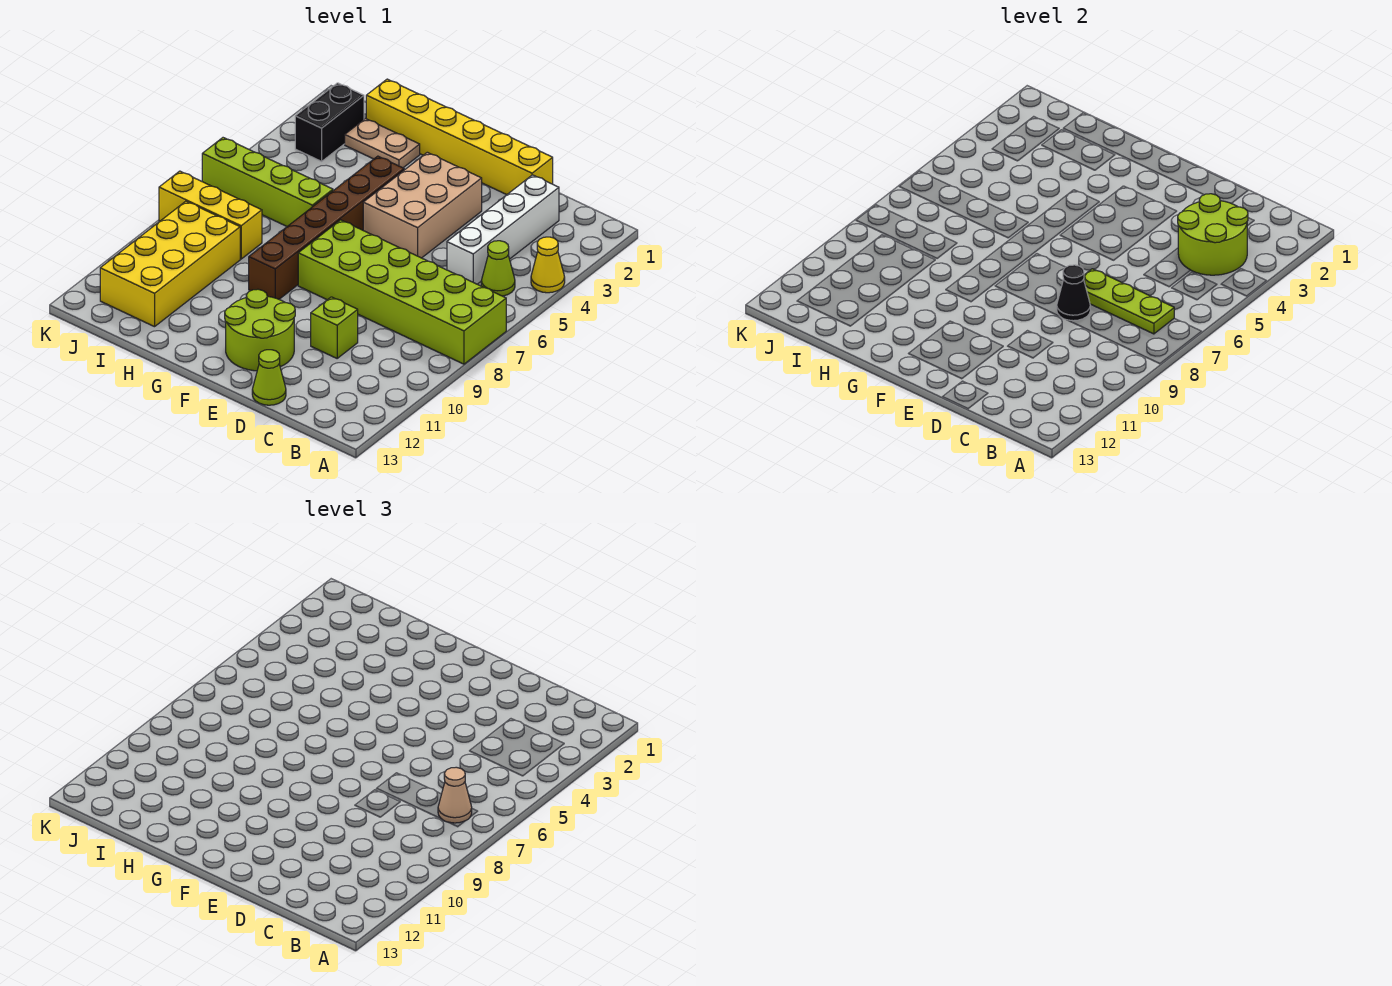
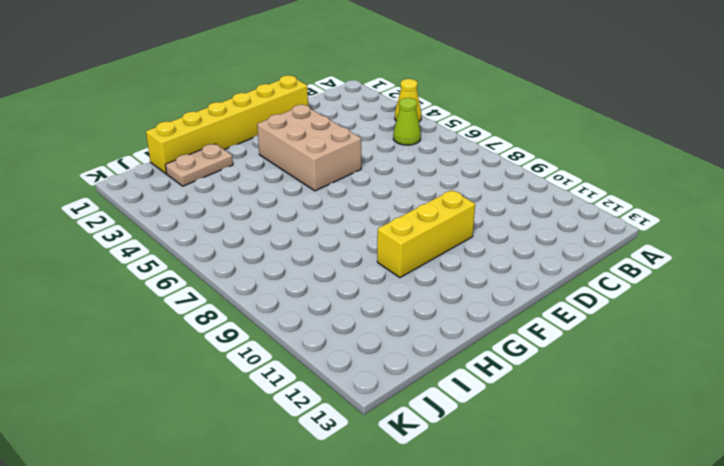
yellow 1x3 brick [377,190,475,278] -> yellow 1x3 brick moved to [159,171,262,259]
none -> lime 2x6 brick [298,220,506,364]
none -> white 1x4 brick [447,175,559,284]
none -> lime 1x1 brick [311,297,358,358]

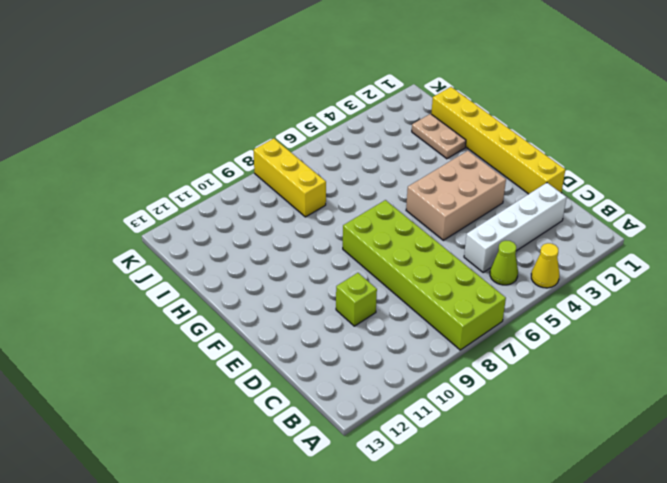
none -> lime 1x1 cone [252,350,286,405]
none -> lime 2x2 round brick [225,289,295,371]
none -> brown 1x6 brick [249,156,404,299]

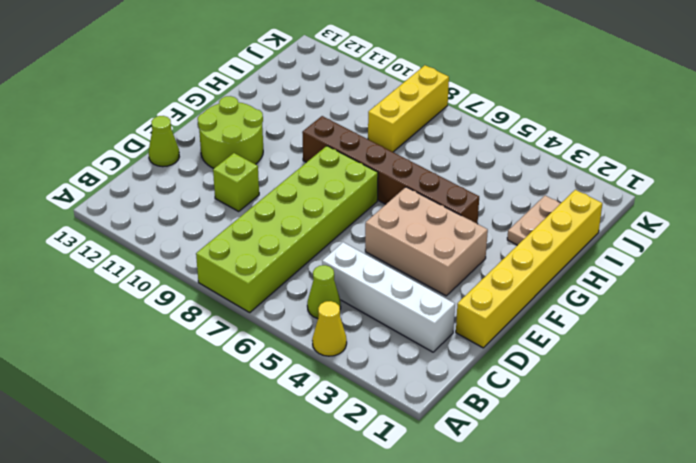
none -> lime 1x4 brick [202,138,333,226]
none -> yellow 2x4 brick [100,201,240,327]
none -> black 1x2 brick [295,83,364,161]

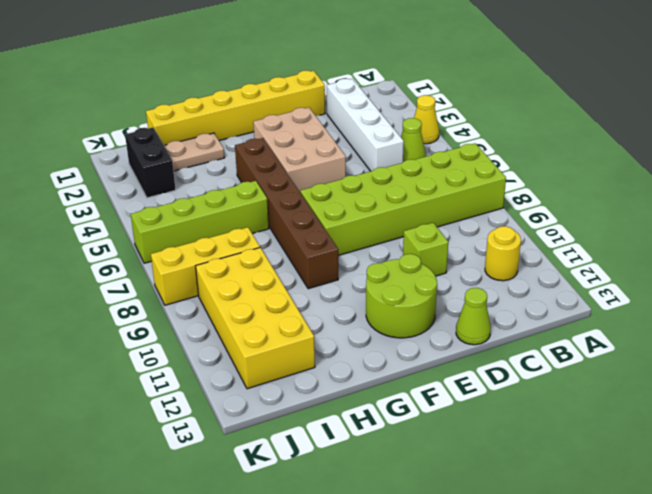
yellow 1x1 round brick [485,226,521,281] -> none
none -> lime 2x2 round brick [1178,194,1248,275]
none -> lime 1x3 plate [1084,269,1174,334]
none -> black 1x1 cone [1057,265,1090,321]

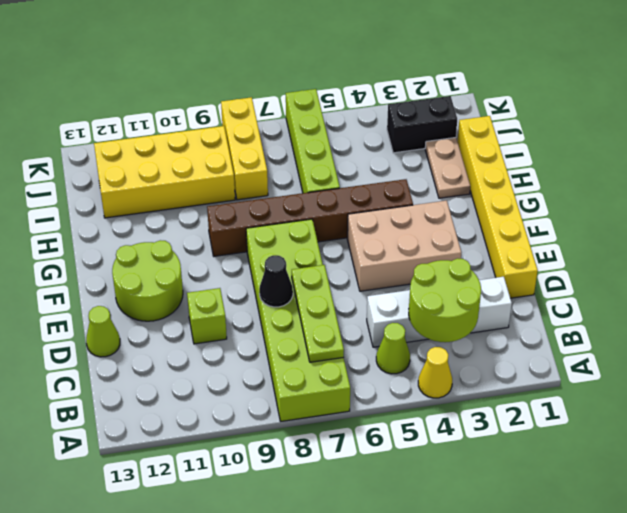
none -> tan 1x1 cone [438,767,472,823]

